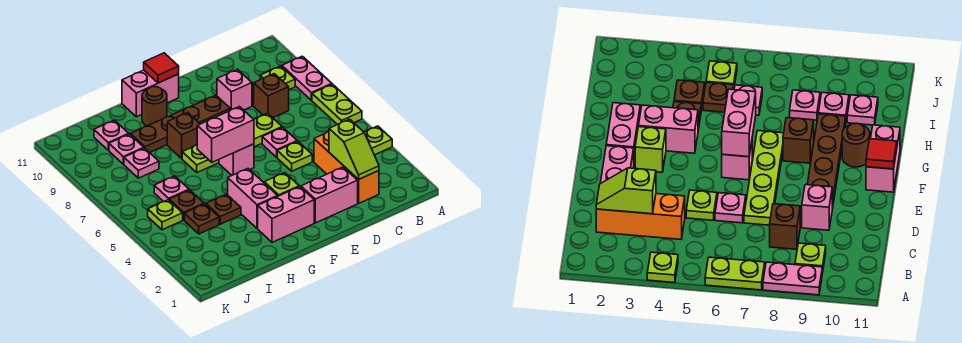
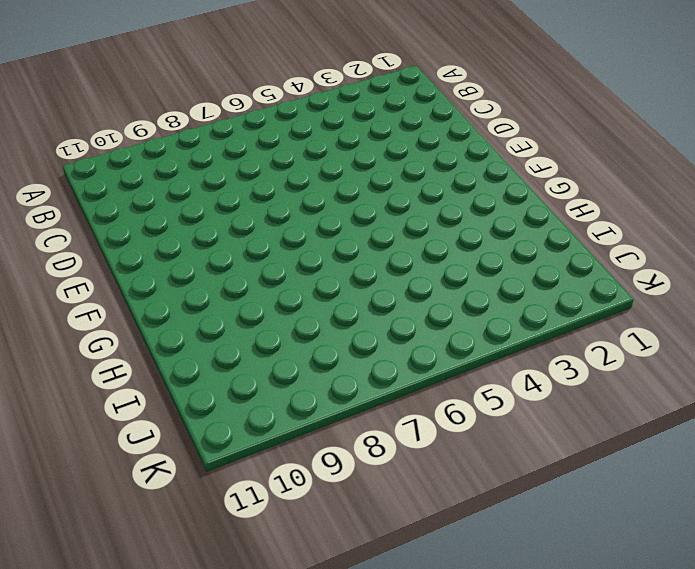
none -> lime 1x1 plate [364,126,392,155]
none -> lime 1x2 plate [312,84,362,125]
none -> pink 1x2 plate [282,56,332,100]
none -> lime 1x1 plate [260,66,295,90]

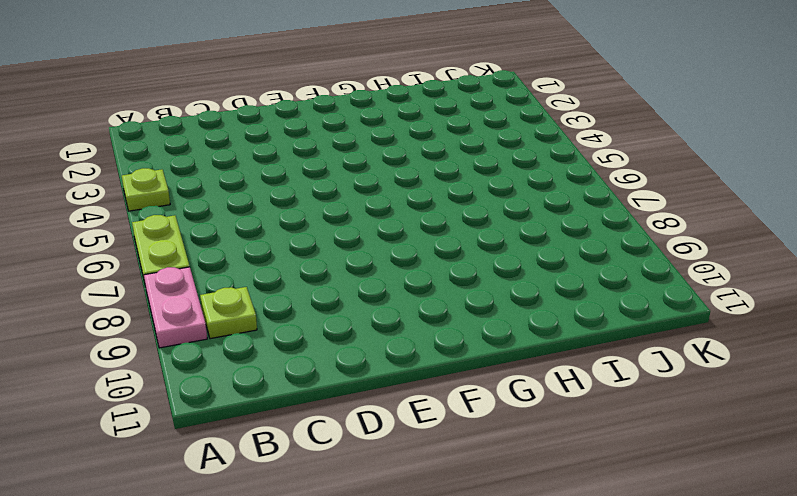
none -> orange 1x3 brick [314,132,379,203]
none -> brown 1x1 brick [254,74,289,118]
none -> pink 1x2 brick [301,167,358,223]
none -> lime 1x1 plate [277,141,312,171]

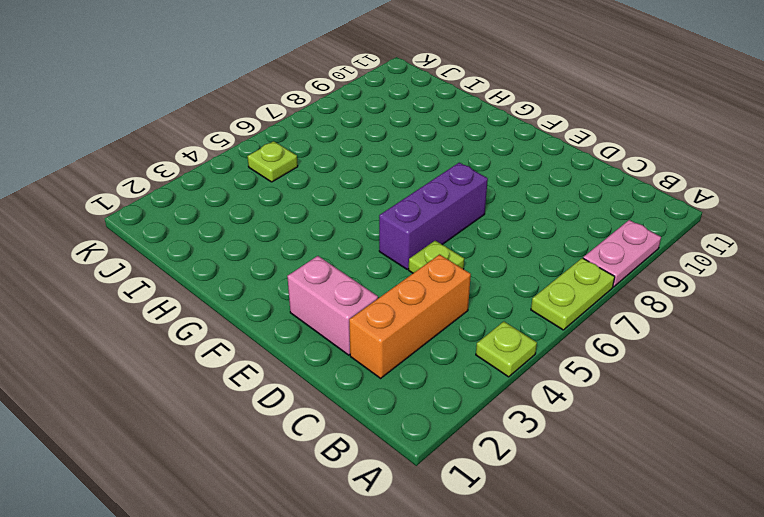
purple 1x3 brick [379,163,488,269] -> lime 1x4 plate [182,113,282,172]
none -> lime 1x1 plate [260,66,295,90]
none -> brown 1x1 brick [254,74,289,118]
none -> pink 1x1 plate [262,127,297,157]
none -> pink 1x1 brick [217,69,252,110]

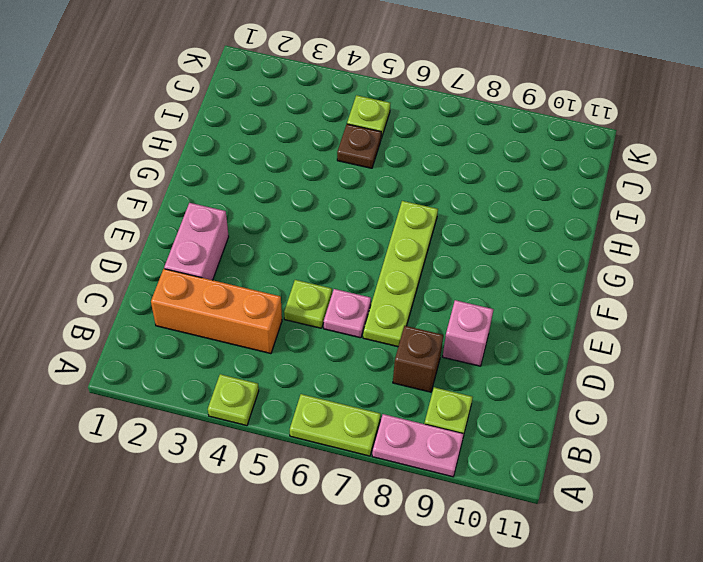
none -> brown 1x4 plate [131,95,230,153]
none -> pink 1x2 brick [258,186,314,242]
none -> lime 1x1 brick [264,173,299,196]
none -> pink 1x1 brick [219,144,254,175]

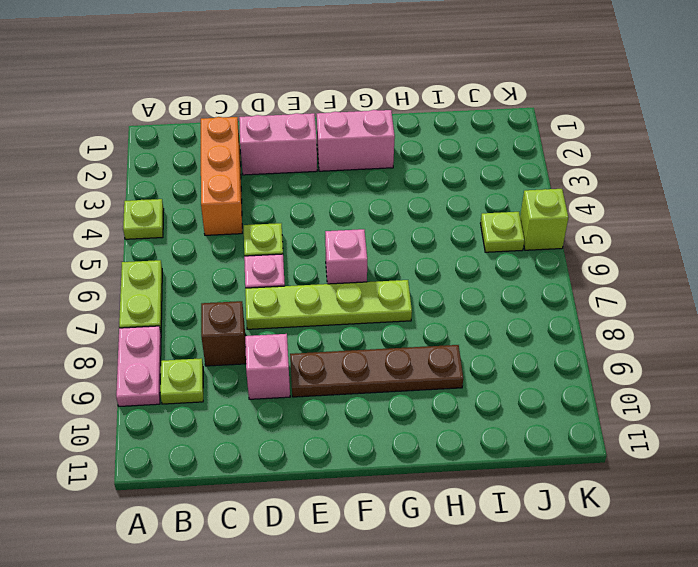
lime 1x1 brick [520,189,568,250] -> lime 1x1 brick moved to [264,173,299,196]
none -> pink 1x2 brick [122,70,179,117]
none -> pink 1x2 brick [228,169,278,228]
none -> brown 1x1 brick [167,113,200,158]
none -> brown 1x1 round brick [142,87,167,126]

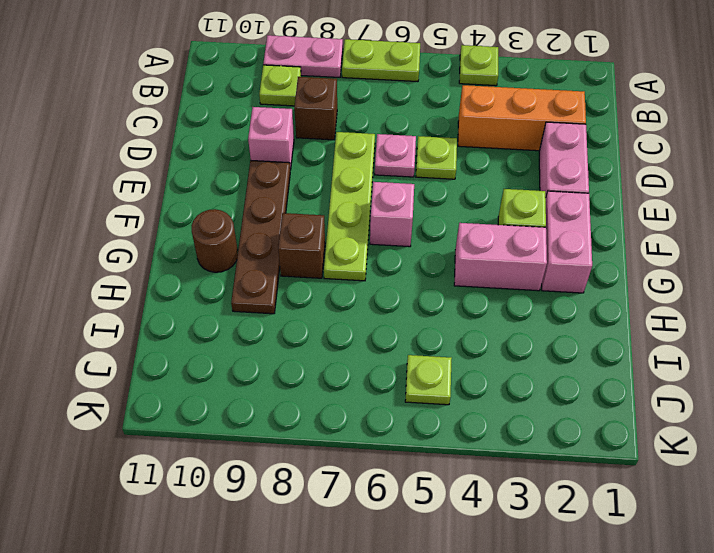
none -> pink 1x2 brick [122,70,179,117]
none -> brown 1x1 plate [206,194,241,224]
none -> brown 1x1 plate [184,204,219,234]
none -> brown 1x1 plate [169,190,204,220]

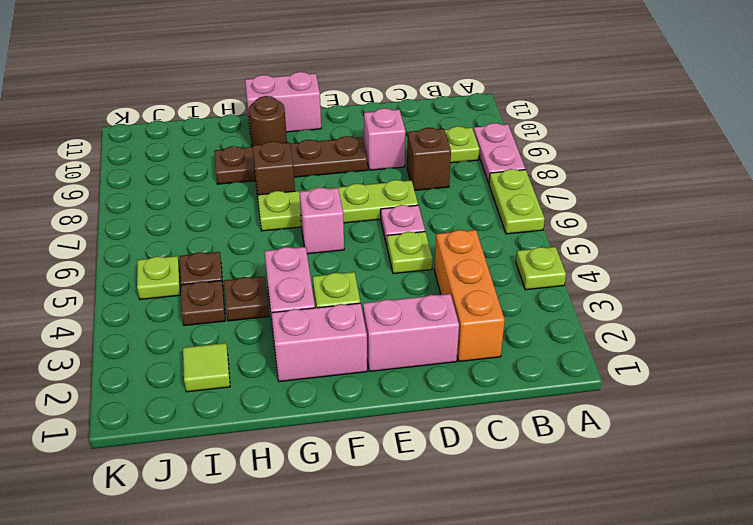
lime 1x1 tile [183,343,230,392] -> none
none -> pink 1x1 plate [154,176,189,202]
none -> pink 1x1 plate [124,148,159,178]
none -> pink 1x1 plate [109,134,144,164]
none -> pink 1x1 plate [94,120,129,150]

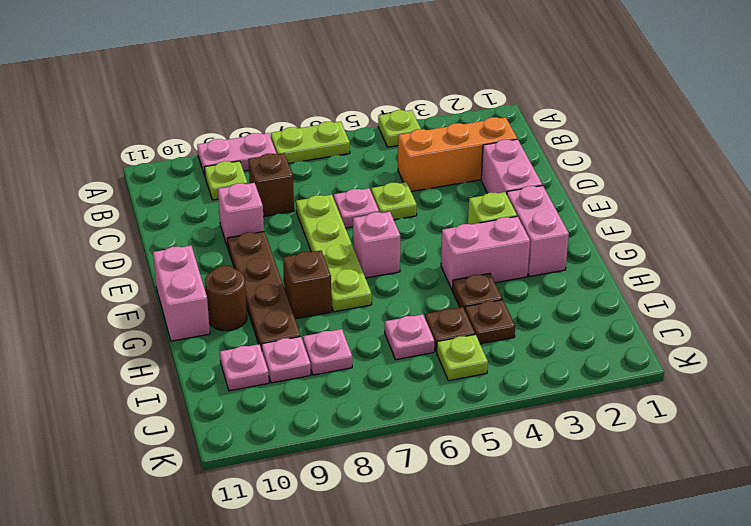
none -> lime 1x2 slope [329,119,379,179]
none -> pink 1x2 brick [197,107,254,162]
none -> red 1x1 tile [144,53,179,83]

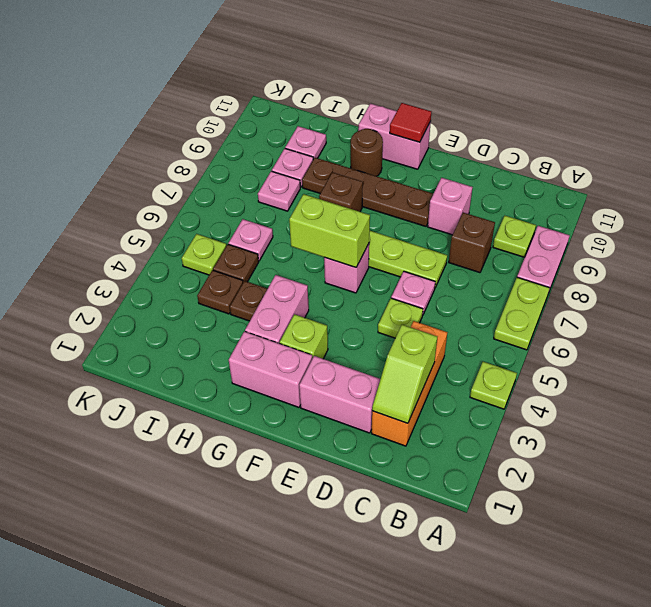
lime 1x2 brick [289,194,370,267] -> pink 1x2 brick [197,107,254,162]

